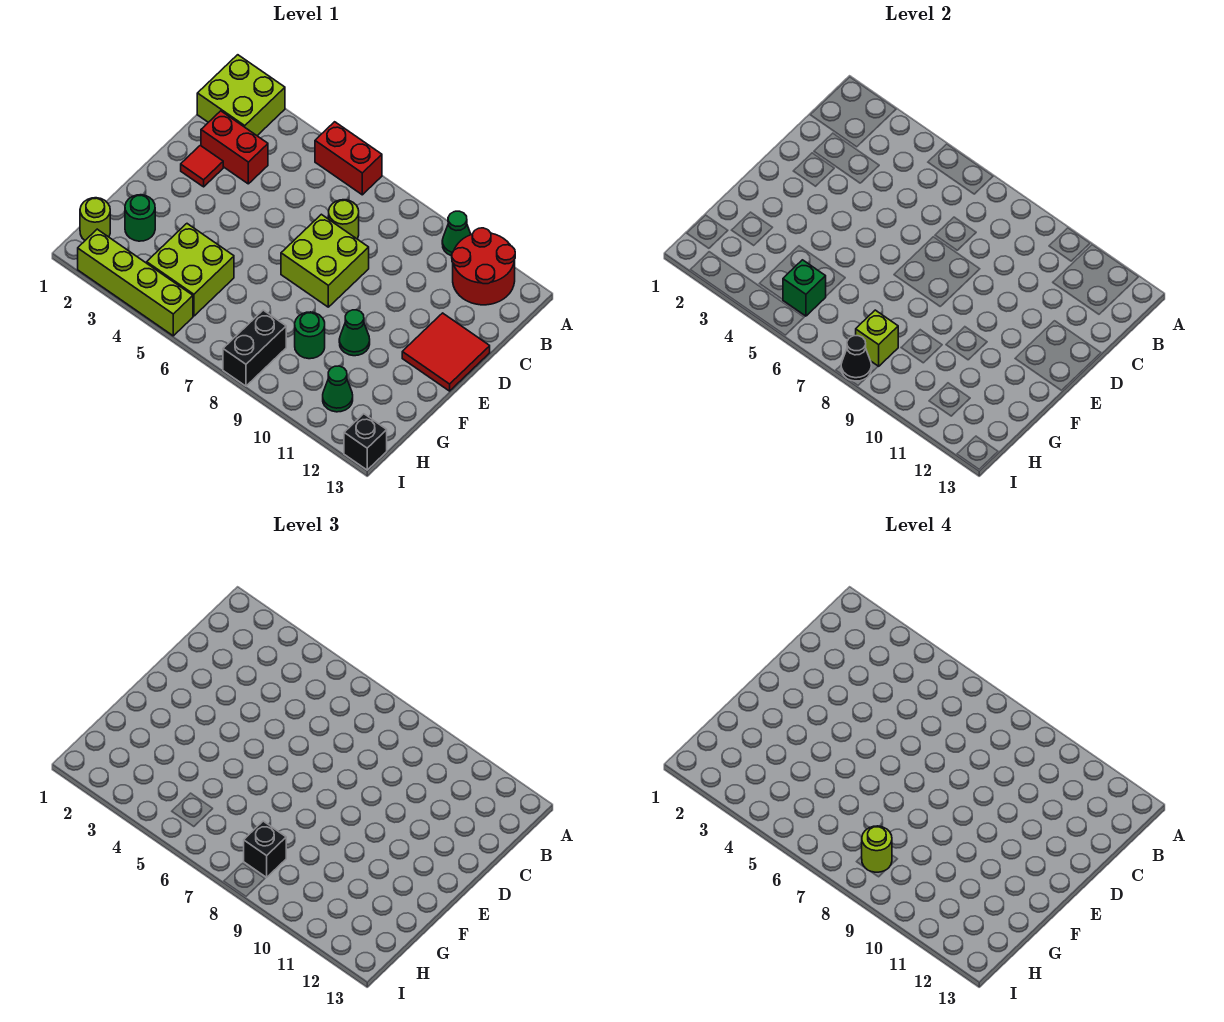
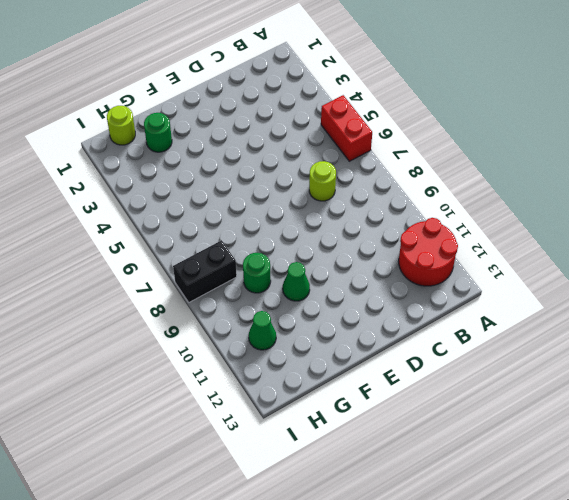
none -> lime 2x2 brick [197,55,285,135]
none -> green 1x1 cone [442,211,471,256]
none -> red 1x2 brick [201,111,268,184]

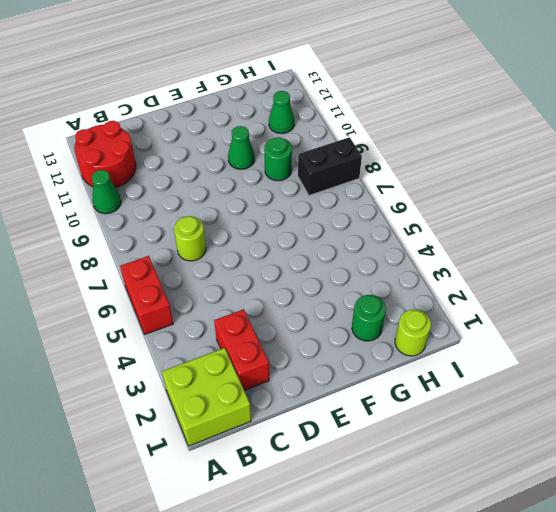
none -> red 1x1 tile [181,145,223,187]
none -> lime 2x2 brick [281,214,369,307]
none -> red 2x2 tile [402,313,490,391]

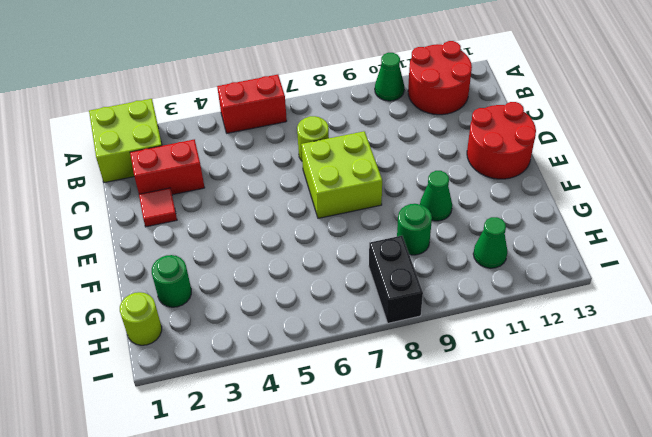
red 2x2 round brick [467,102,536,179] -> red 2x2 tile [402,313,490,391]
none -> lime 2x2 brick [147,224,234,316]
none -> lime 1x4 brick [78,229,193,336]
none -> black 1x1 brick [344,414,387,470]

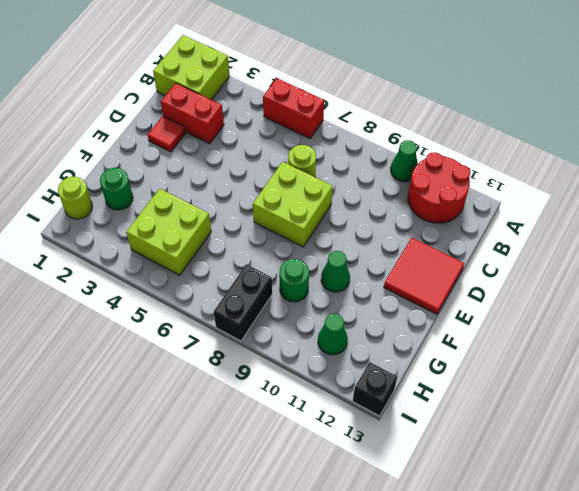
none -> lime 1x4 brick [78,229,193,336]
none -> green 1x1 brick [783,260,826,316]
none -> lime 1x1 brick [856,310,898,366]

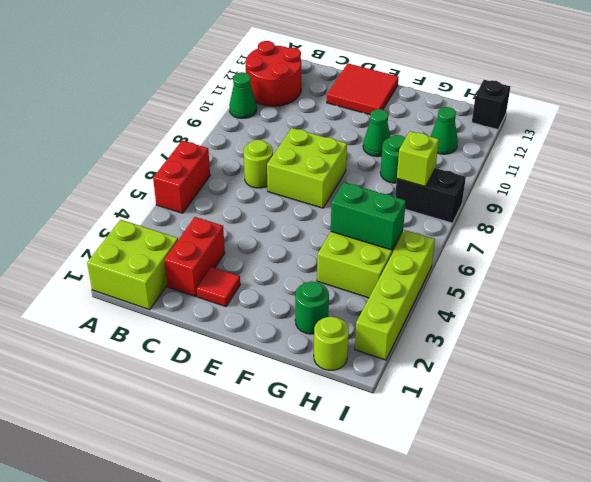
green 1x2 brick [331,182,406,250] -> green 1x1 brick [783,260,826,316]
none -> black 1x1 cone [841,336,871,381]
none -> black 1x1 brick [244,821,286,877]
none -> lime 1x1 round brick [862,826,892,872]

